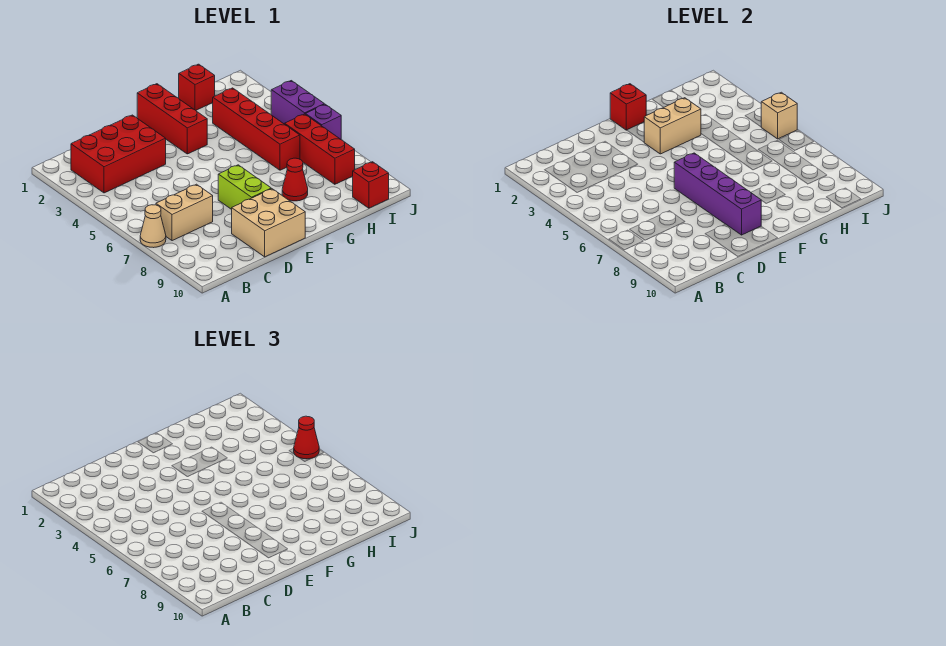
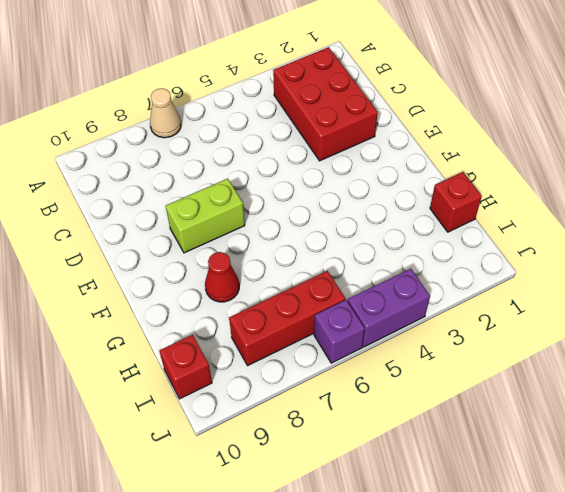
none -> tan 1x2 brick [156,184,213,241]
none -> tan 2x2 brick [232,189,305,257]
none -> red 1x3 brick [137,84,207,154]

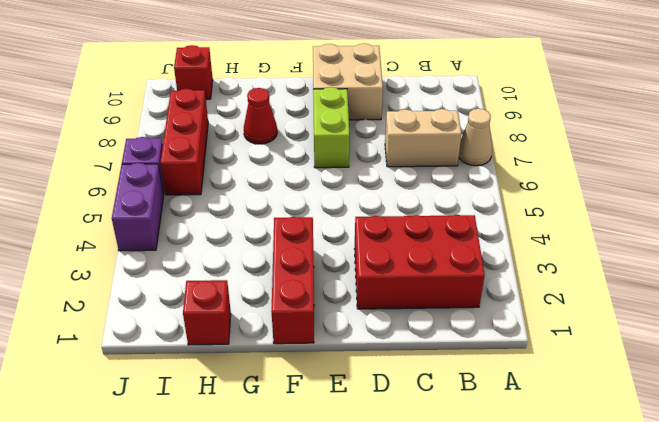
none -> red 1x4 brick [213,88,300,170]
none -> purple 1x4 brick [674,153,761,235]
none -> red 1x1 brick [610,84,646,130]

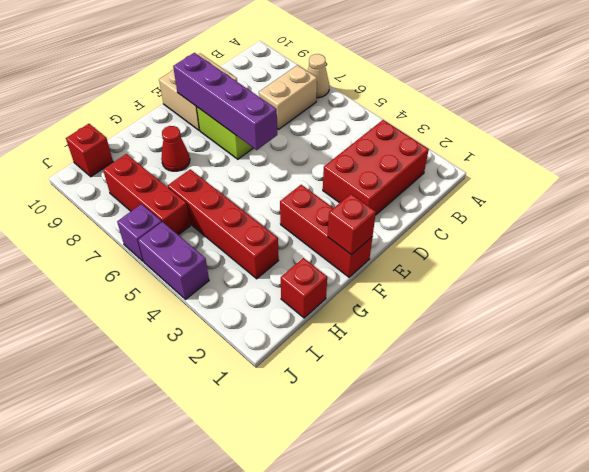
none -> tan 1x2 brick [644,98,701,154]
none -> tan 1x1 brick [761,92,797,139]
none -> red 1x1 cone [294,416,319,459]

